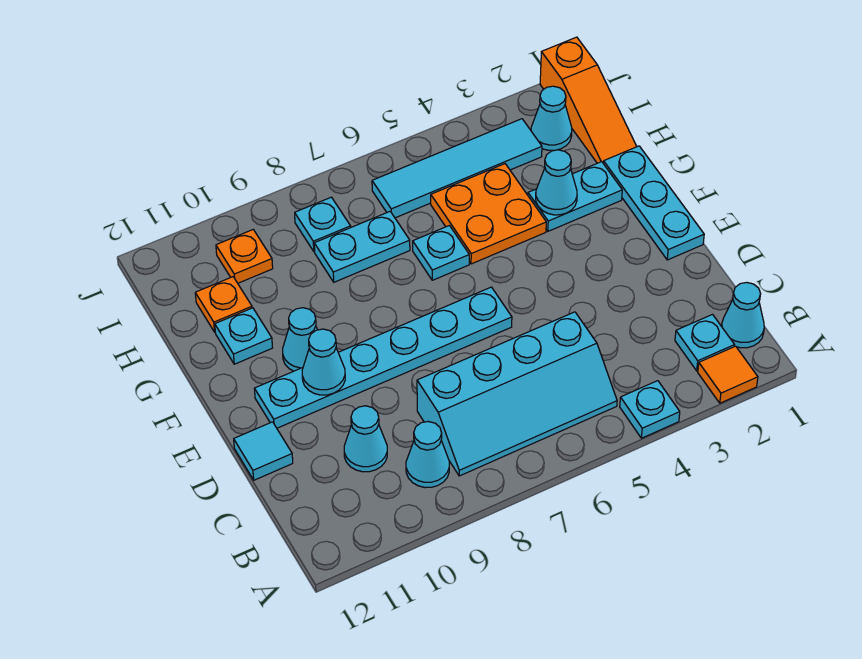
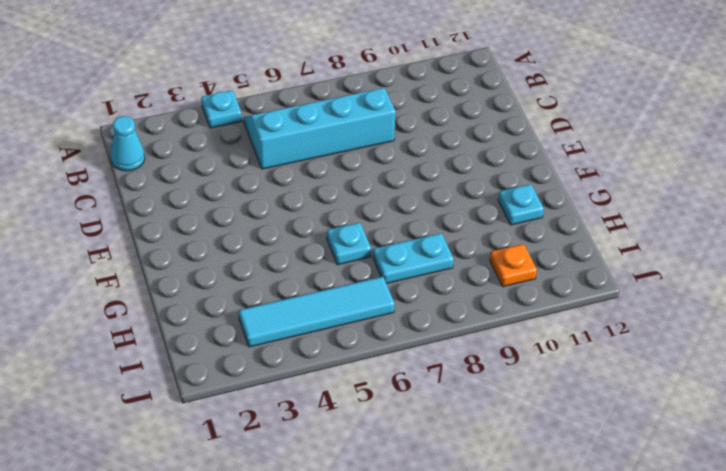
none -> orange 1x1 tile [698,346,758,403]
none -> cyan 1x1 plate [675,315,734,371]
none -> cyan 1x1 cone [406,422,449,488]

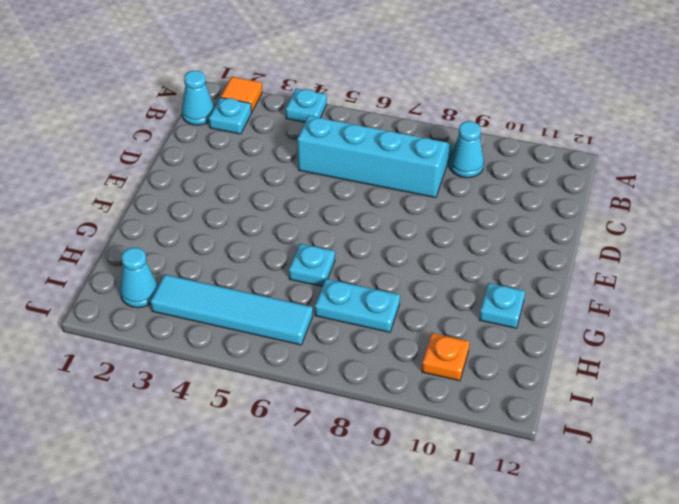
none -> cyan 1x1 cone [344,406,387,472]
none -> cyan 1x1 tile [234,422,293,480]
none -> cyan 1x3 plate [603,146,704,260]

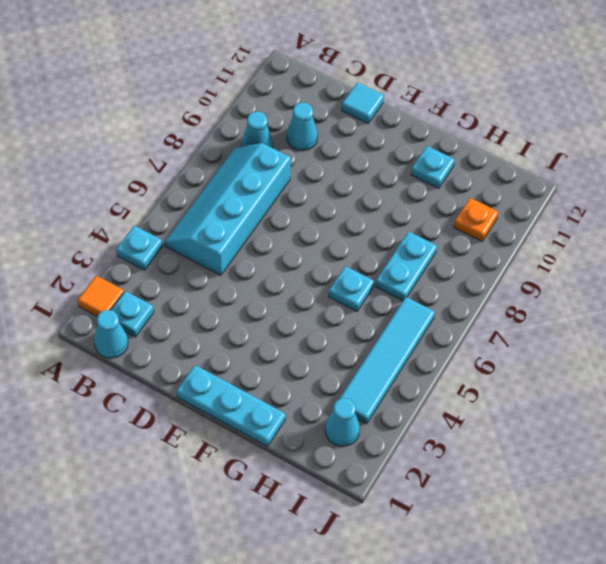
none -> cyan 1x6 plate [254,287,512,428]
none -> cyan 1x1 cone [283,308,317,371]
none -> cyan 1x2 plate [528,162,622,231]

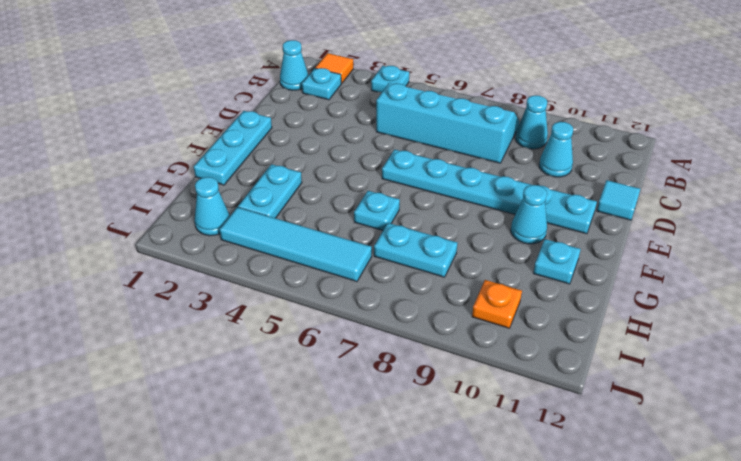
cyan 1x2 plate [238,164,302,218] -> cyan 1x2 plate turned to [528,162,622,231]
none -> orange 2x2 plate [431,164,546,264]
none -> orange 1x3 slope [540,37,637,163]
none -> orange 1x1 plate [195,277,252,332]

